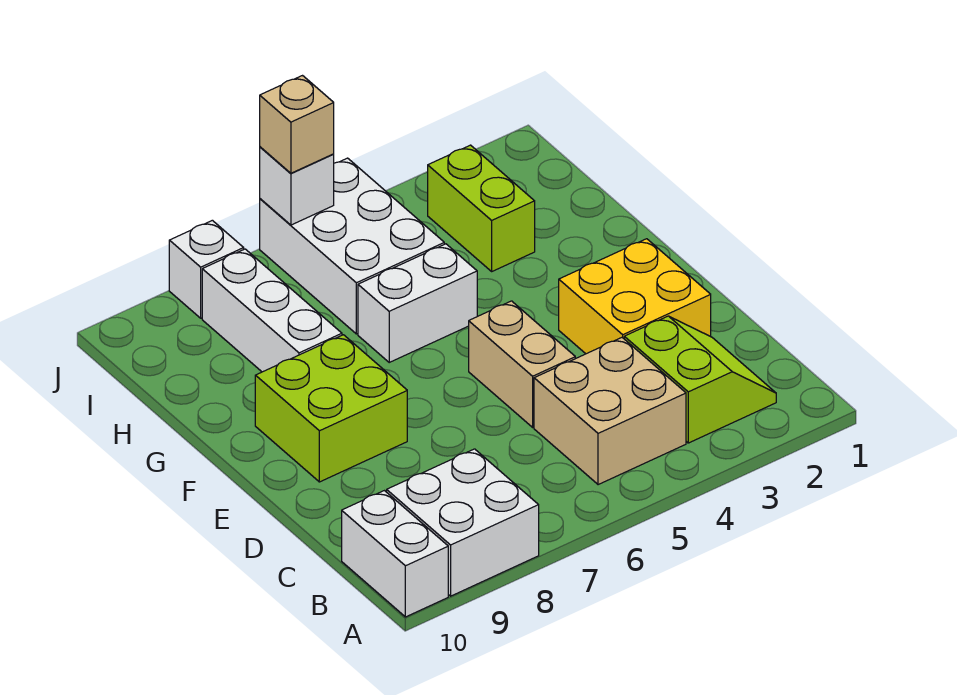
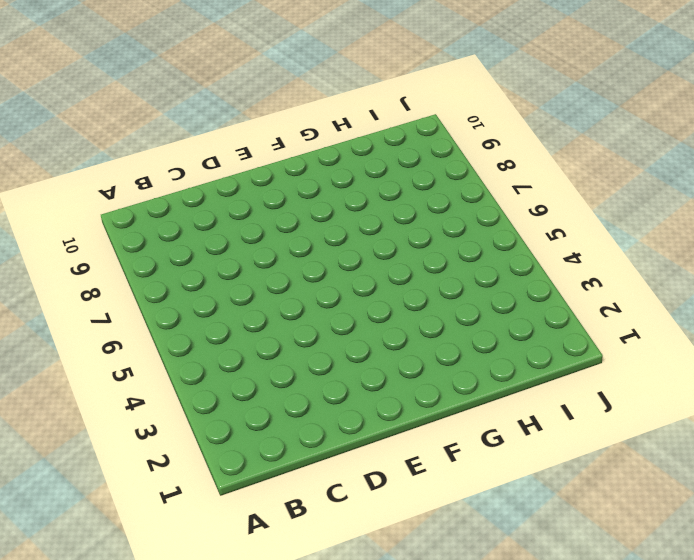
none -> white 2x2 brick [387,449,539,596]
none -> white 1x2 brick [342,491,448,617]
none -> lime 2x2 slope [624,316,776,443]

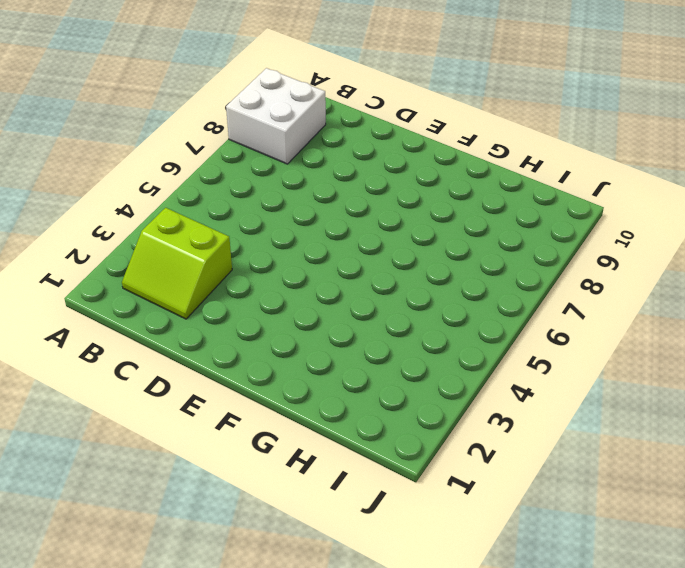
none -> white 1x2 brick [342,491,448,617]
none -> tan 2x2 brick [534,338,686,485]
none -> yellow 2x2 brick [559,239,711,354]

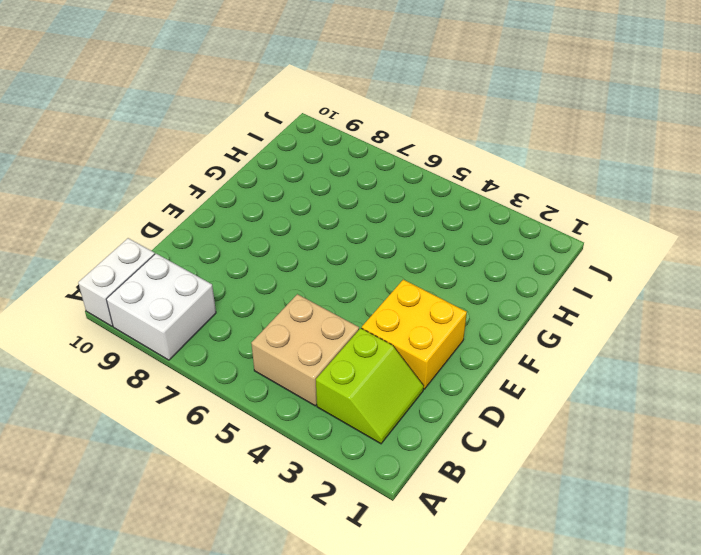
none -> tan 1x2 brick [469,301,575,427]
none -> lime 2x2 brick [255,335,407,482]
none -> white 1x2 brick [358,244,477,362]

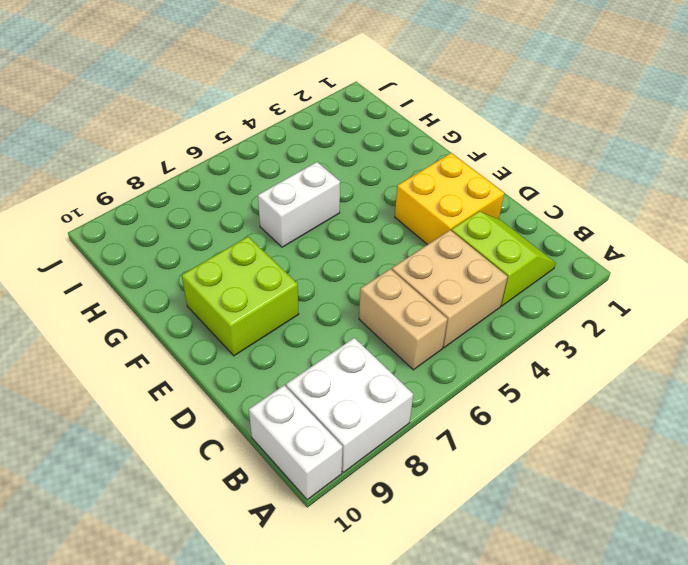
tan 1x2 brick [359,269,447,370] -> tan 1x2 brick moved to [469,301,575,427]
none -> white 1x3 brick [202,249,342,372]
none -> lime 1x2 brick [428,145,535,271]
none -> white 2x3 brick [260,158,444,334]

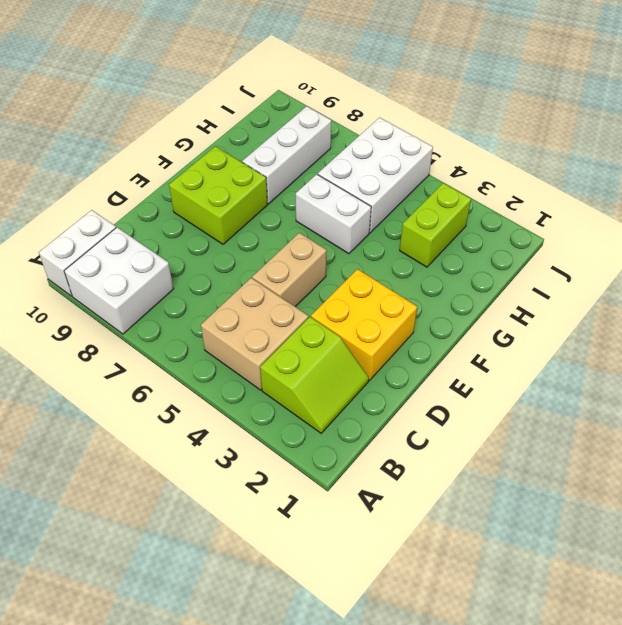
none -> white 1x1 brick [169,220,244,318]
none -> white 1x1 brick [260,147,334,225]
none -> tan 1x1 brick [260,76,334,173]

